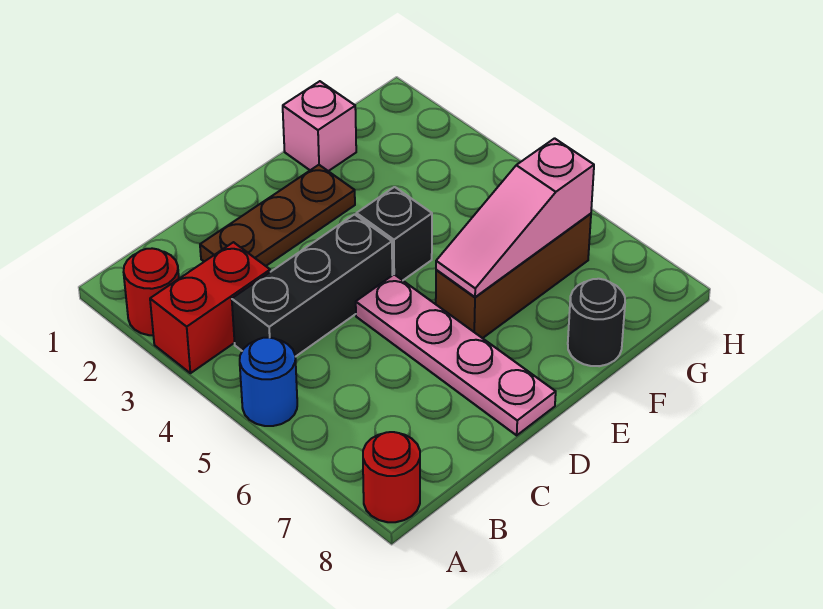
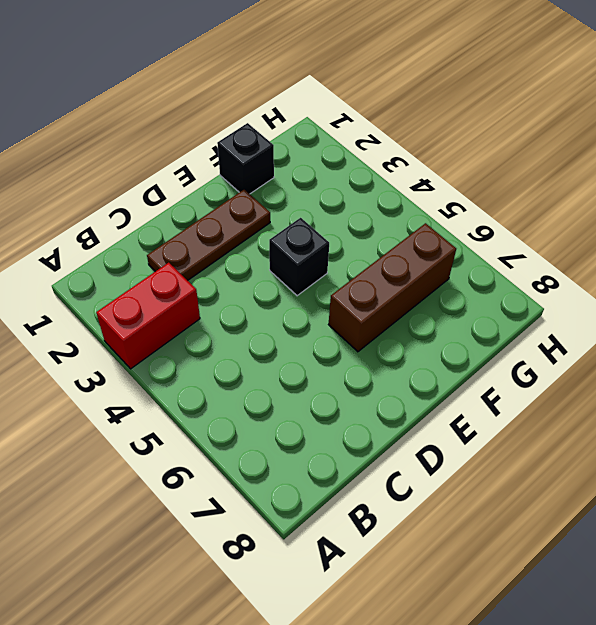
black 1x1 brick [217,123,274,194] -> pink 1x1 brick [283,81,356,171]
none -> red 1x1 round brick [124,248,179,335]
none -> blue 1x1 round brick [240,337,297,426]
none -> red 1x1 round brick [363,432,420,522]

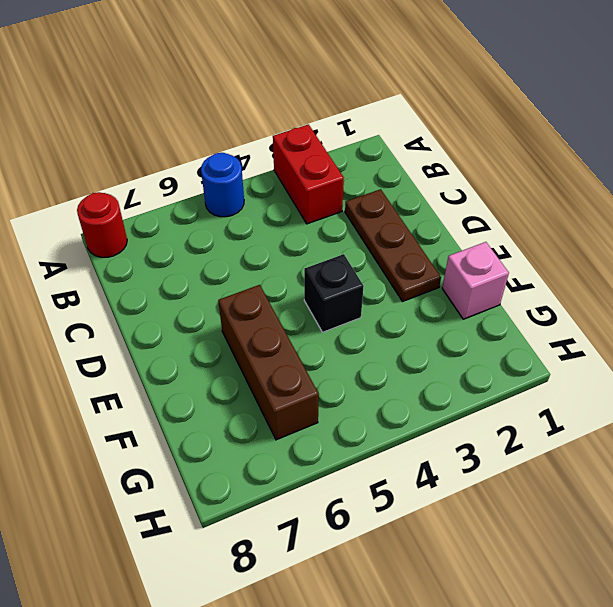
none -> red 1x1 round brick [124,248,179,335]
none -> black 1x3 brick [232,215,392,357]
none -> pink 1x4 plate [356,275,556,435]

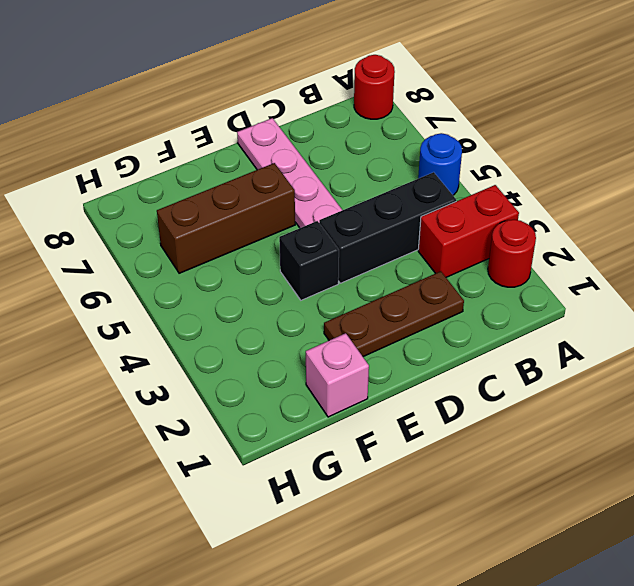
none -> black 1x1 round brick [568,279,625,366]
none -> pink 1x3 slope [436,138,594,297]

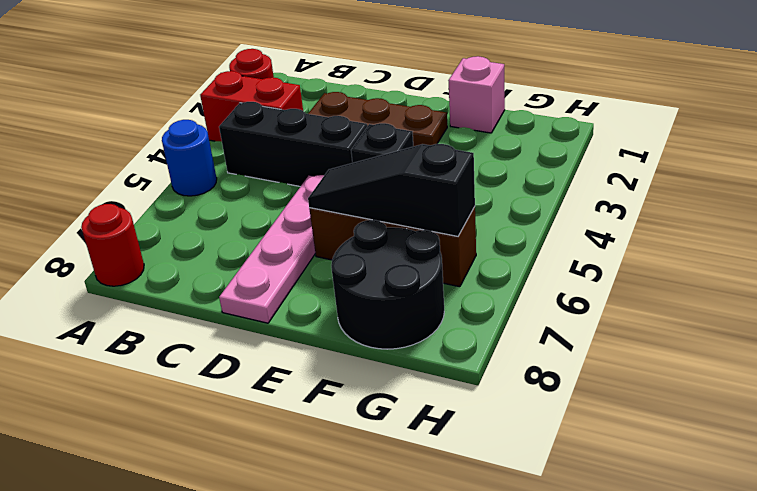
black 1x3 slope [308,144,475,236] -> pink 1x3 slope [436,138,594,297]
black 2x2 round brick [331,220,444,349] -> black 1x1 round brick [568,279,625,366]

